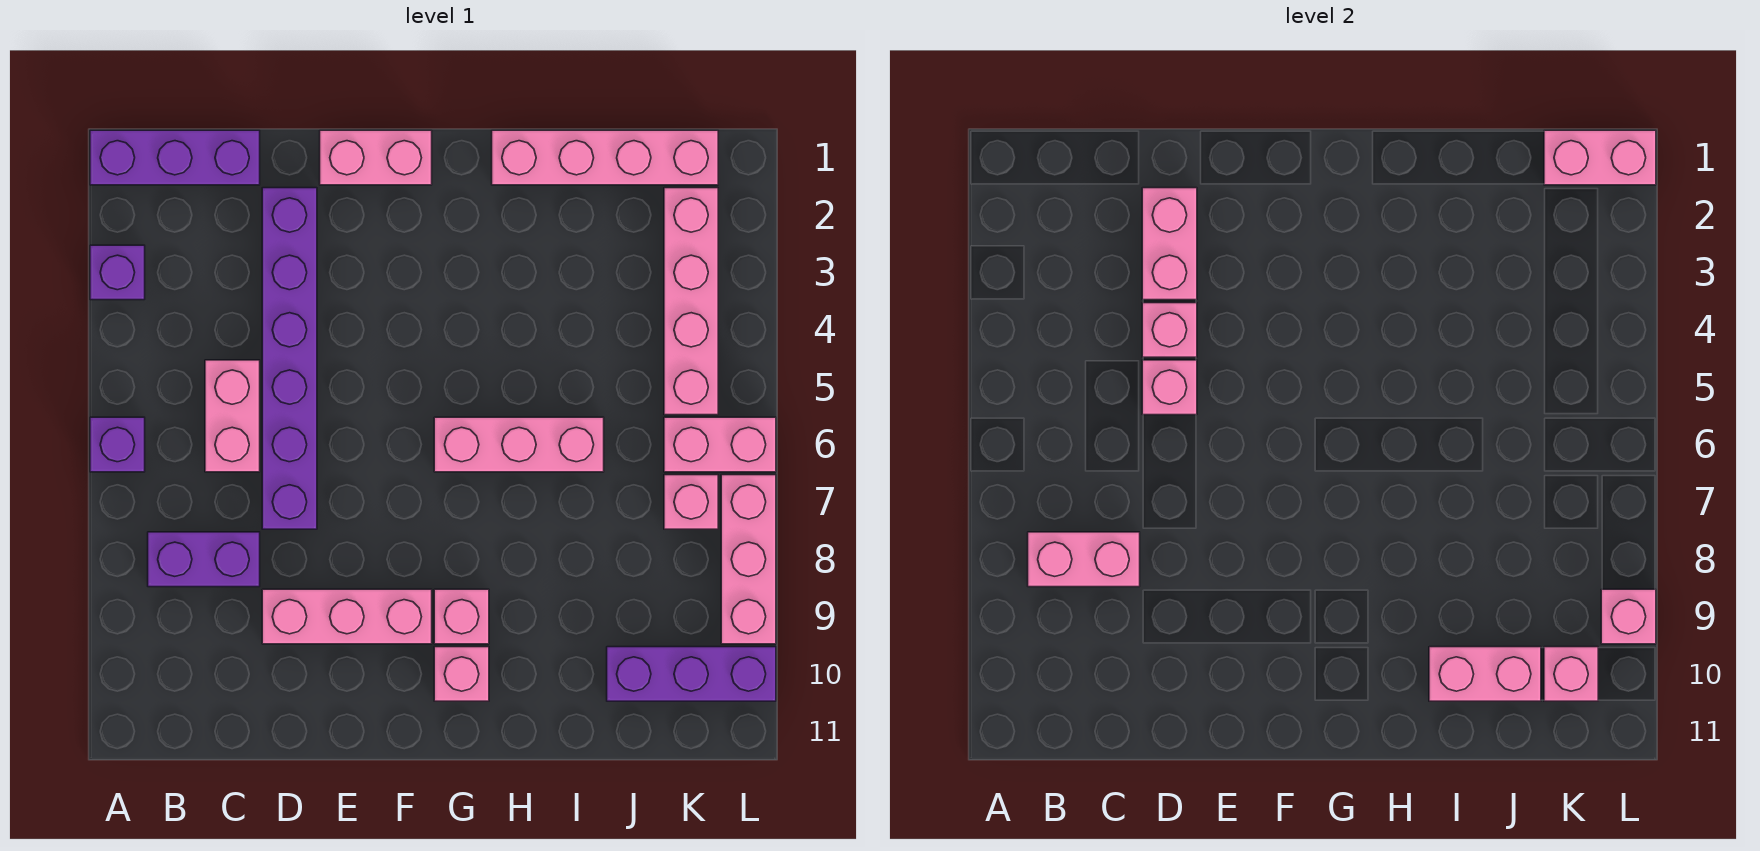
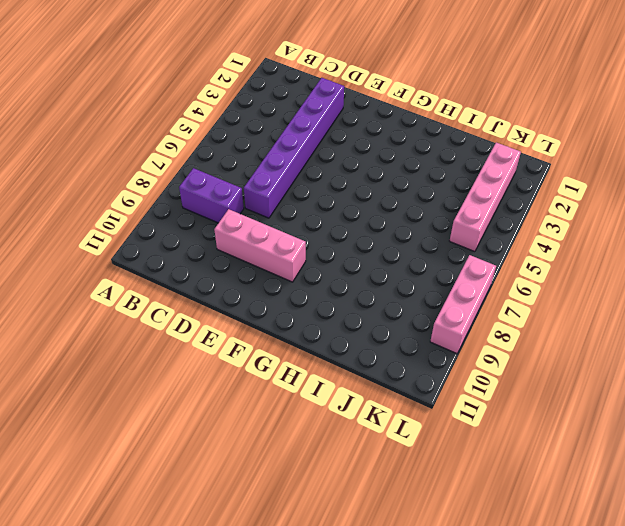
none -> purple 1x3 brick [90,130,260,185]
none -> purple 1x1 brick [90,245,145,300]
none -> purple 1x1 brick [90,417,145,472]

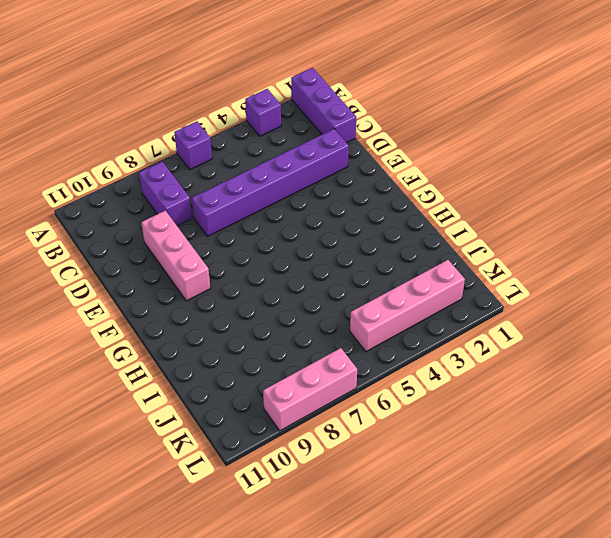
none -> pink 1x2 brick [205,360,260,472]
none -> pink 1x2 brick [320,130,432,185]
none -> pink 1x3 brick [434,417,604,472]

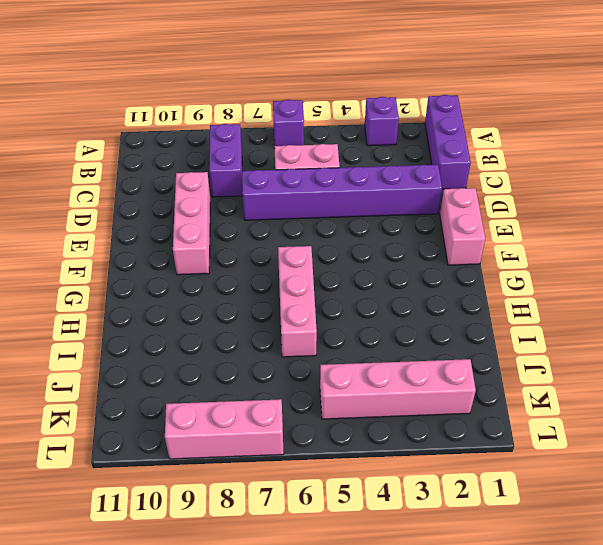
none -> pink 1x1 brick [434,589,489,644]
none -> pink 1x1 brick [434,647,489,701]
none -> pink 1x4 brick [492,130,718,185]

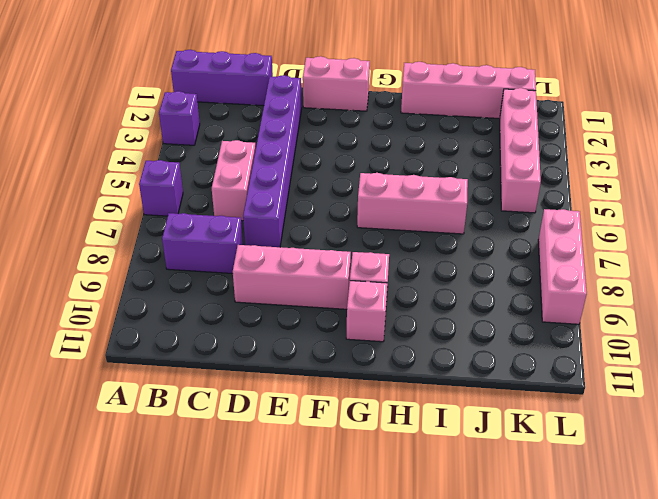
none -> purple 1x3 brick [607,647,776,701]
none -> pink 1x2 brick [664,417,776,472]
none -> pink 1x1 brick [664,475,718,529]

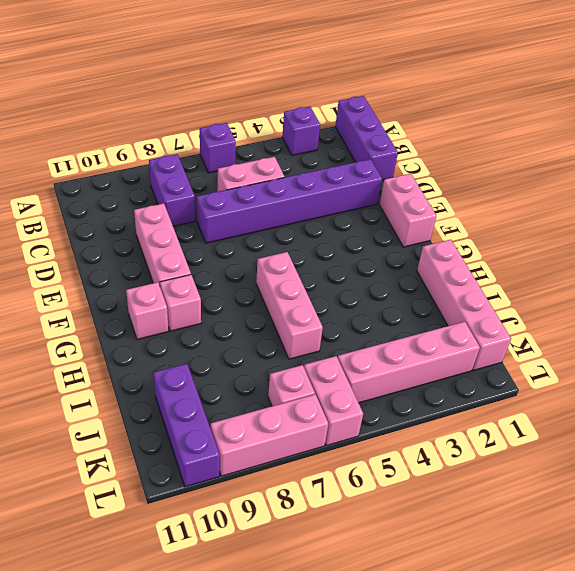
none -> pink 1x2 brick [1028,532,1140,587]
none -> pink 1x2 brick [1142,188,1197,300]
none -> pink 1x1 brick [1142,303,1197,357]

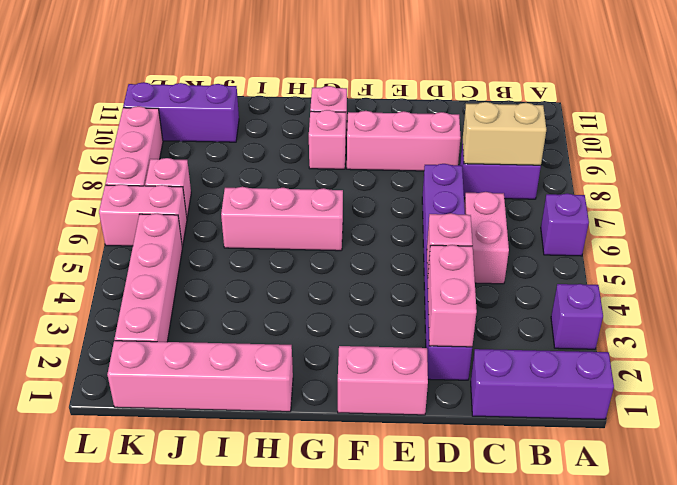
tan 1x2 brick [463,102,546,165] -> pink 1x2 brick [1028,532,1140,587]
none -> pink 1x1 brick [1142,360,1197,415]
none -> pink 1x2 brick [1429,647,1541,701]
none -> pink 1x2 brick [1544,130,1656,185]

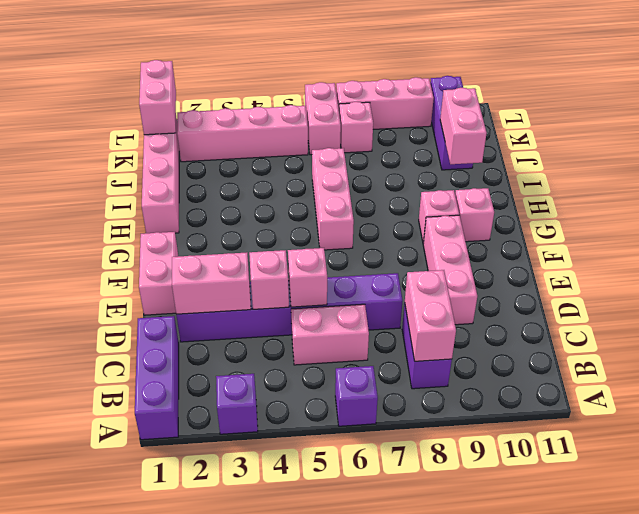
none -> pink 1x1 brick [1544,647,1598,701]
none -> pink 1x1 brick [1601,589,1656,644]

